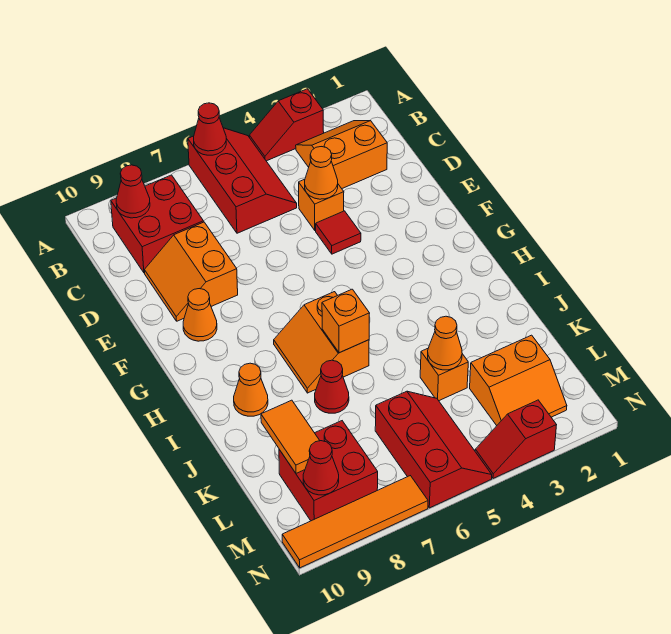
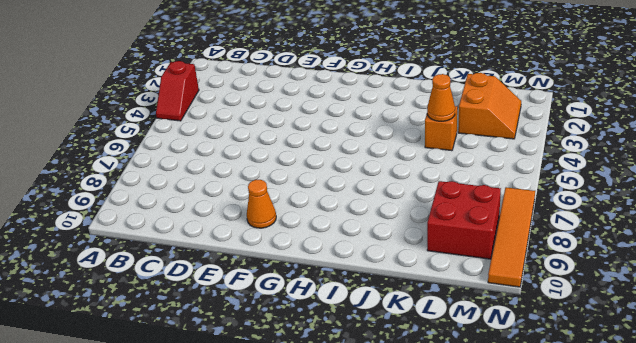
none -> red 2x3 slope [188,128,297,233]
none -> orange 2x2 slope [296,121,387,189]
none -> red 2x2 brick [111,175,204,273]

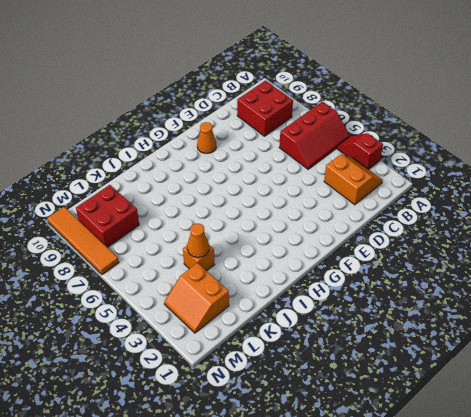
none -> orange 1x1 brick [299,179,344,231]
none -> orange 2x2 slope [144,222,238,321]
none -> red 1x1 tile [316,211,361,254]

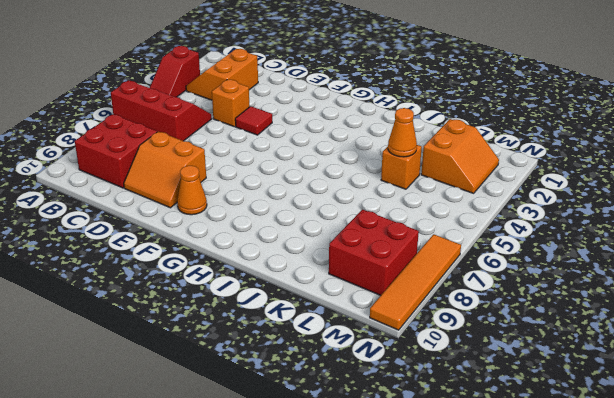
none -> orange 2x2 slope [274,292,369,393]
none -> orange 1x1 cone [234,363,268,416]
none -> red 1x1 cone [315,360,349,413]

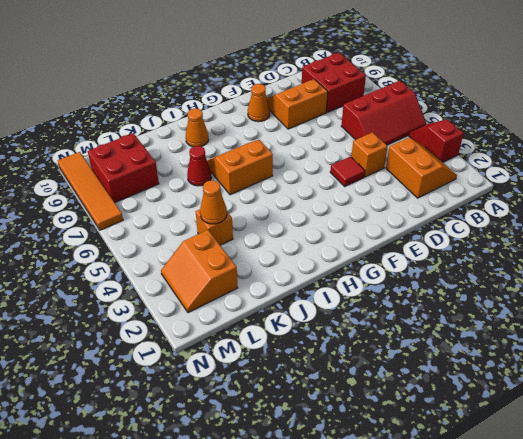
none -> red 2x3 slope [375,391,492,508]
none -> red 1x2 slope [475,400,556,478]
none -> red 1x1 cone [194,103,226,155]

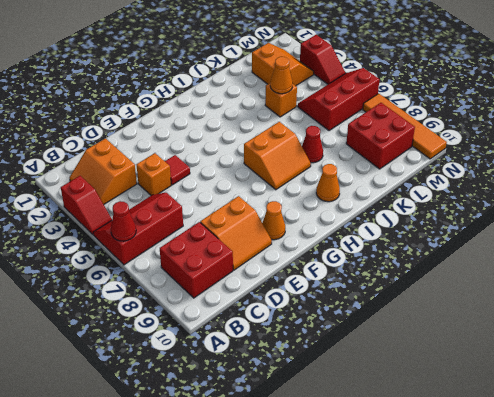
none -> red 1x1 cone [116,165,150,218]
none -> orange 1x1 cone [305,147,338,199]
none -> orange 1x1 brick [322,289,370,353]

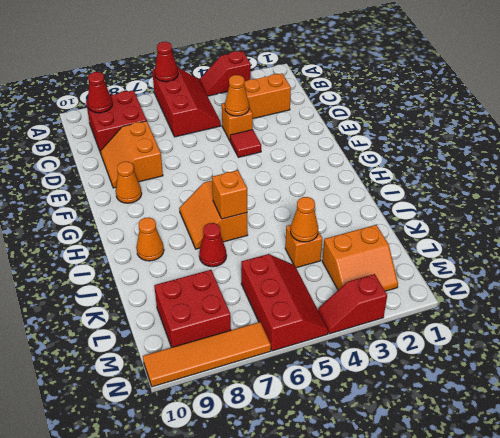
none -> orange 1x2 tile [261,400,320,473]
none -> red 1x1 cone [303,441,339,495]

